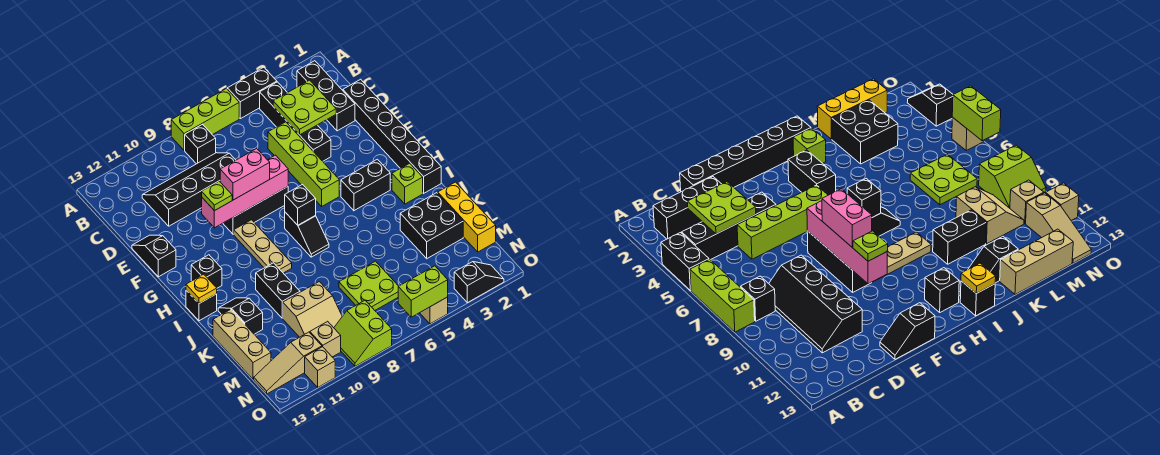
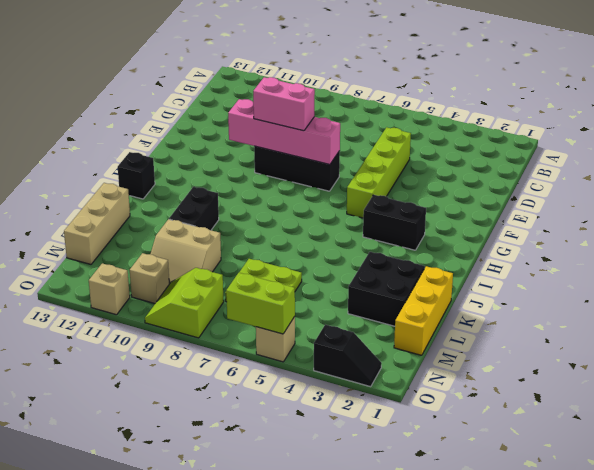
none -> black 1x2 brick [227,67,277,119]
none -> lime 1x3 brick [171,89,239,151]
none -> black 1x3 brick [297,61,355,131]
none -> black 1x4 brick [260,82,331,161]

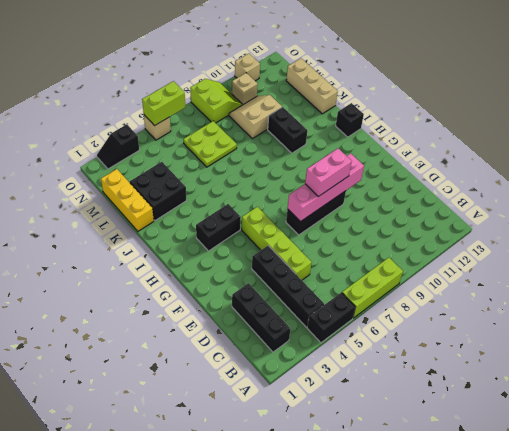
none -> black 1x1 brick [185,124,216,164]
none -> black 2x4 slope [142,153,235,226]
none -> black 1x6 brick [343,79,441,193]
none -> black 1x2 slope [132,235,176,277]

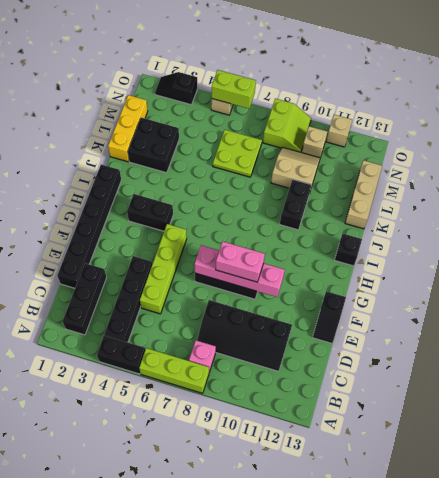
pink 1x1 brick [189,341,216,372] -> black 1x1 brick [185,124,216,164]
none -> tan 1x3 plate [234,220,292,273]
none -> black 1x2 slope [285,212,329,257]
none -> black 1x1 brick [191,255,222,288]
none -> lime 1x1 brick [392,163,423,204]

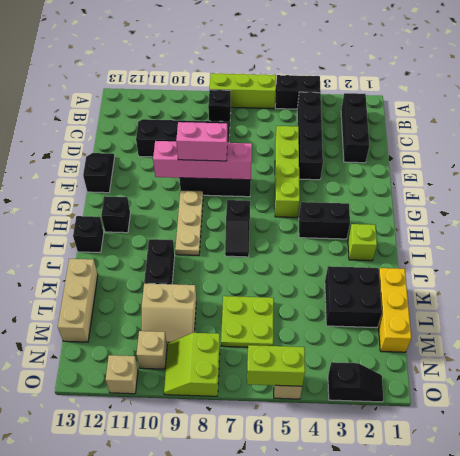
none -> black 1x6 brick [343,79,441,193]
none -> black 1x2 slope [218,298,263,334]
none -> tan 1x3 slope [254,332,322,394]
none -> lime 2x2 plate [273,80,336,135]

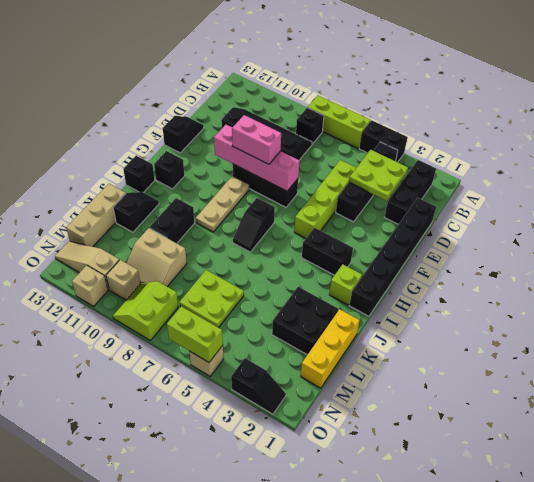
none -> black 1x1 brick [285,185,316,225]
none -> yellow 1x1 plate [186,274,217,303]
none -> lime 1x1 plate [202,181,232,211]

